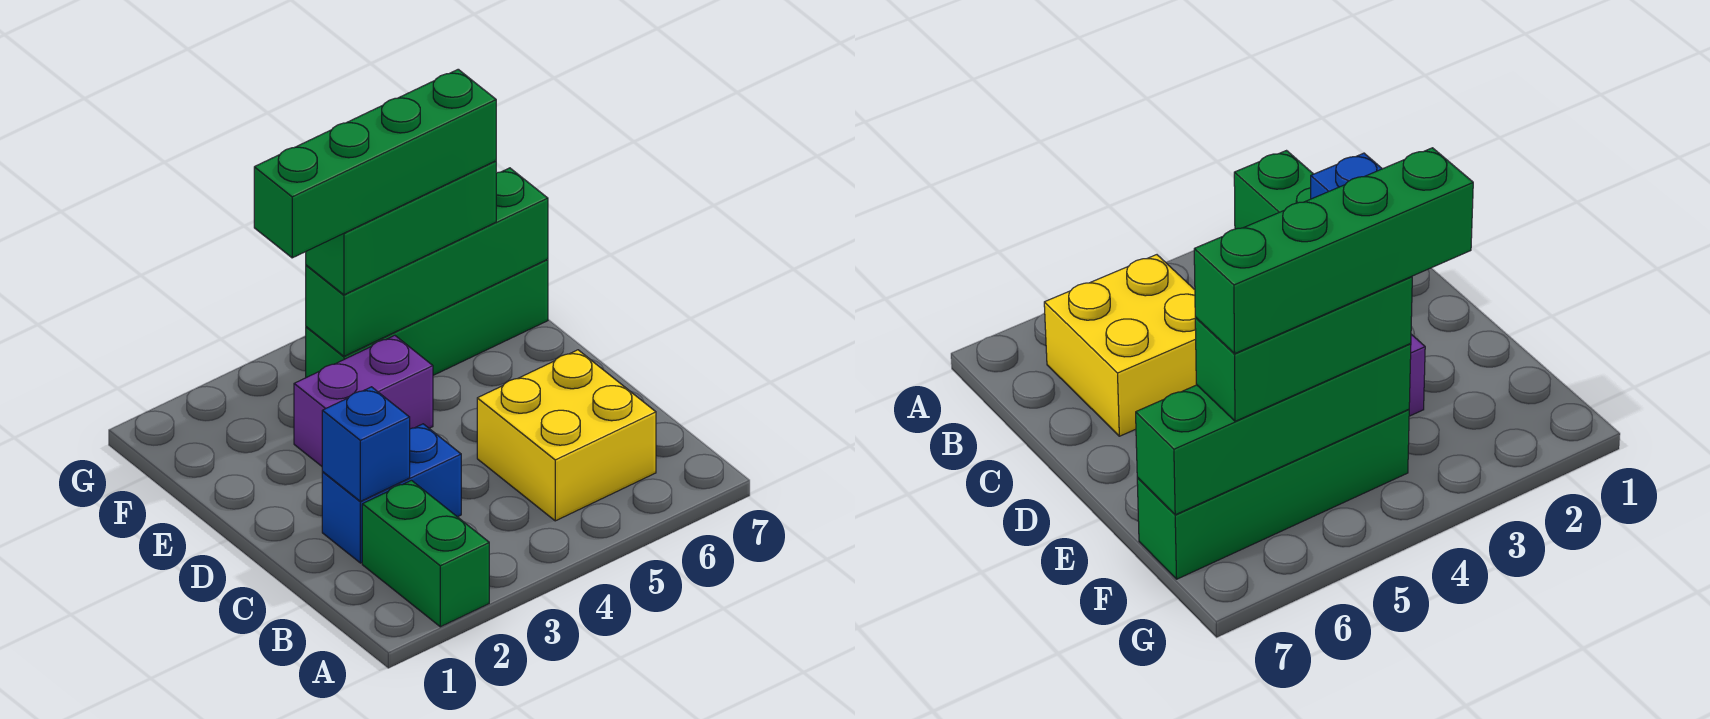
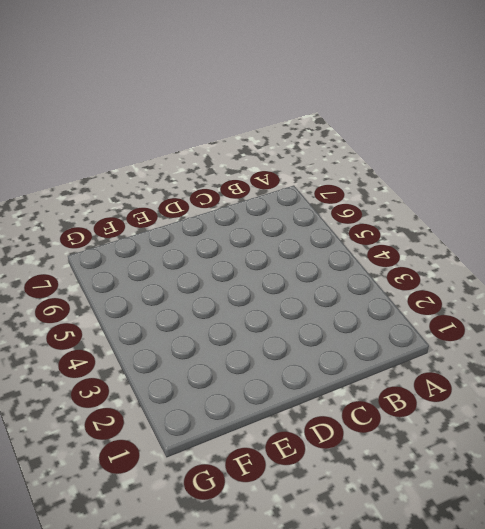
none -> green 1x2 brick [362,480,489,627]
none -> yellow 2x2 brick [477,350,656,521]

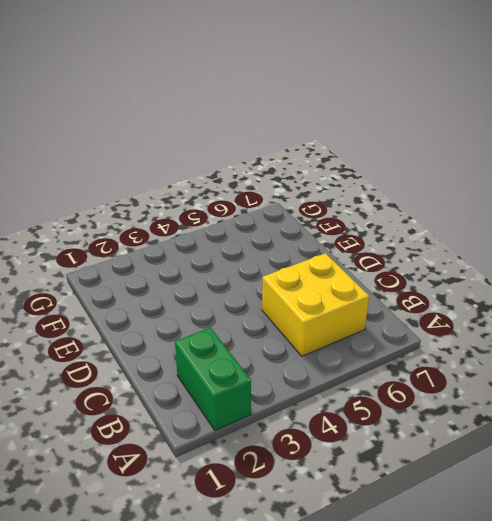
none -> blue 1x2 brick [322,424,461,563]
none -> purple 1x2 brick [294,335,433,466]

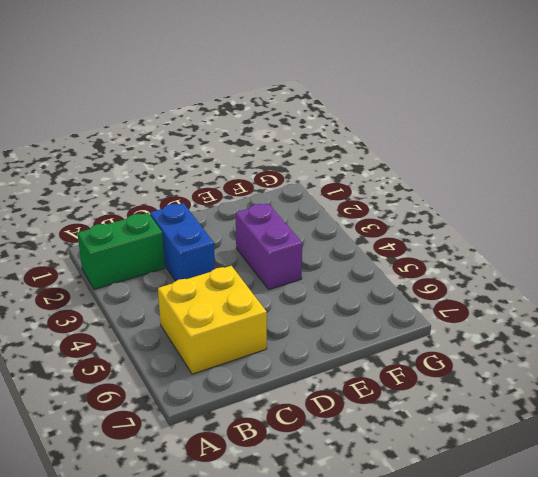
none -> green 1x4 brick [306,259,548,378]
none -> blue 1x1 brick [322,387,410,501]

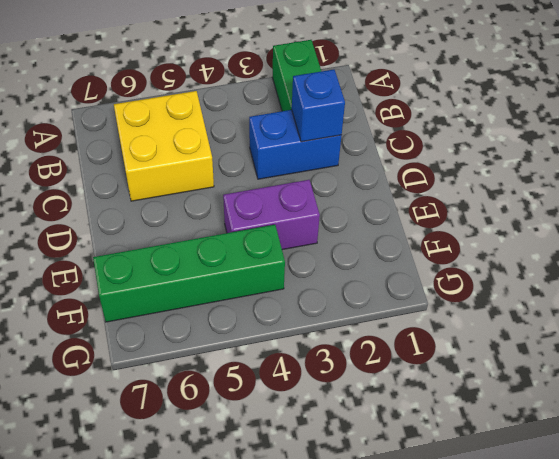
none -> green 1x4 brick [306,168,548,356]
none -> green 1x3 brick [306,161,496,295]

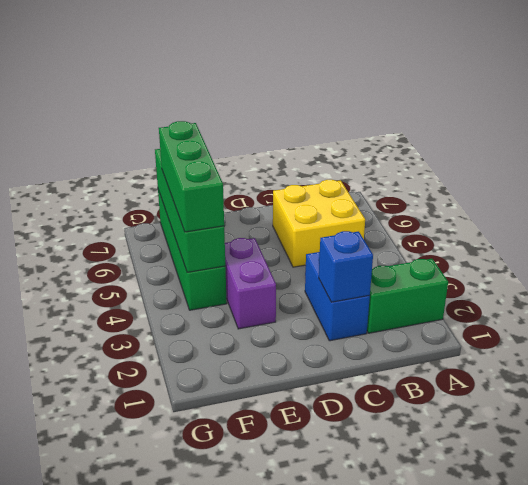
none -> green 1x4 brick [254,69,496,258]

